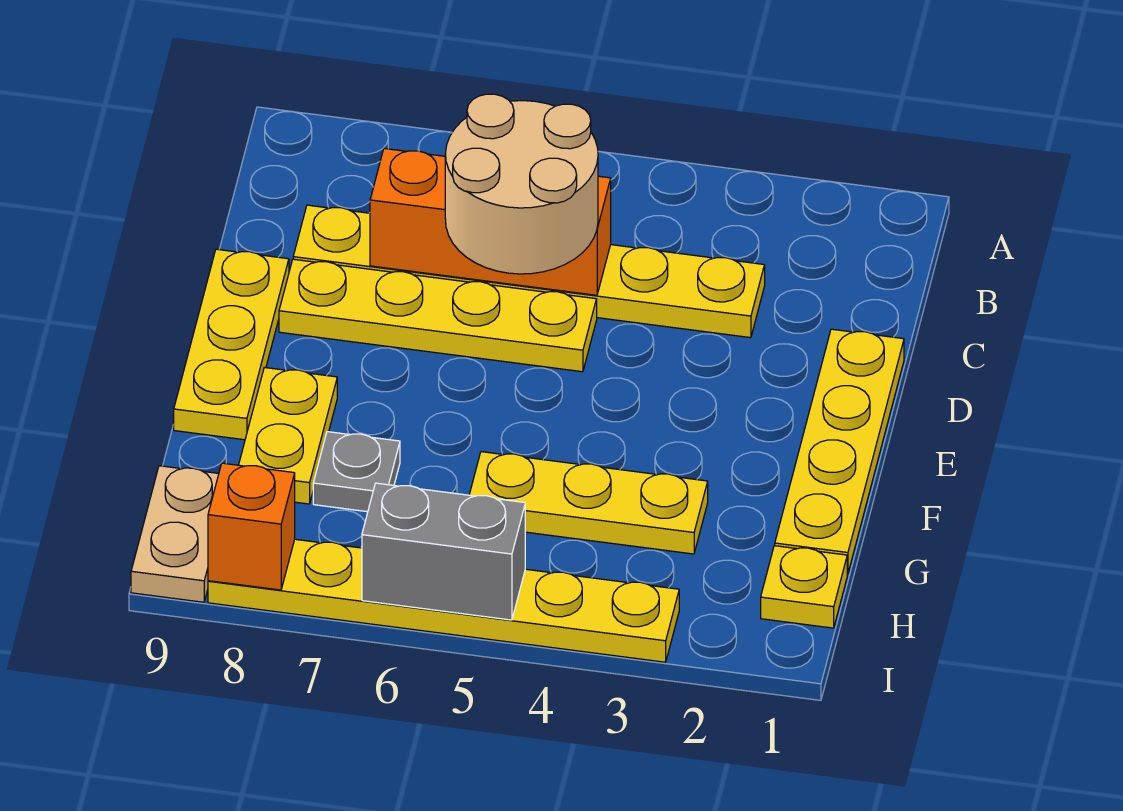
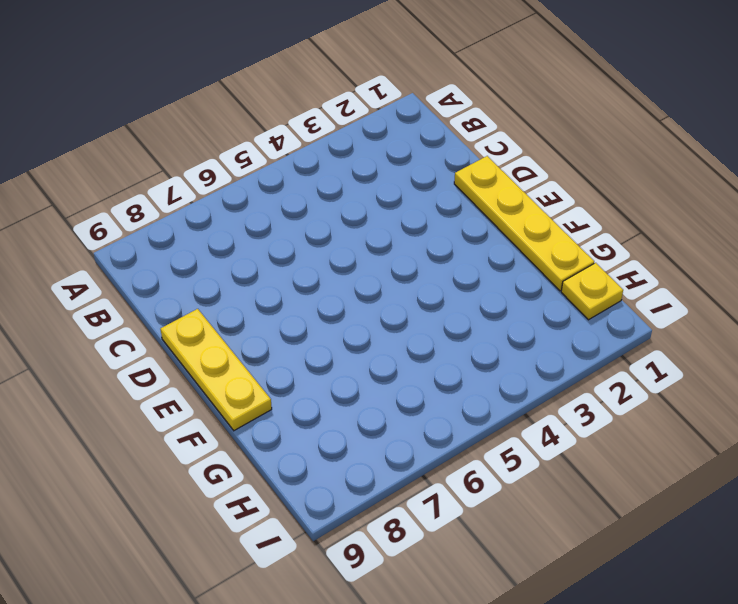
none -> yellow 1x6 plate [293,205,765,338]
none -> yellow 1x4 plate [279,259,597,372]
none -> yellow 1x2 plate [239,367,337,504]

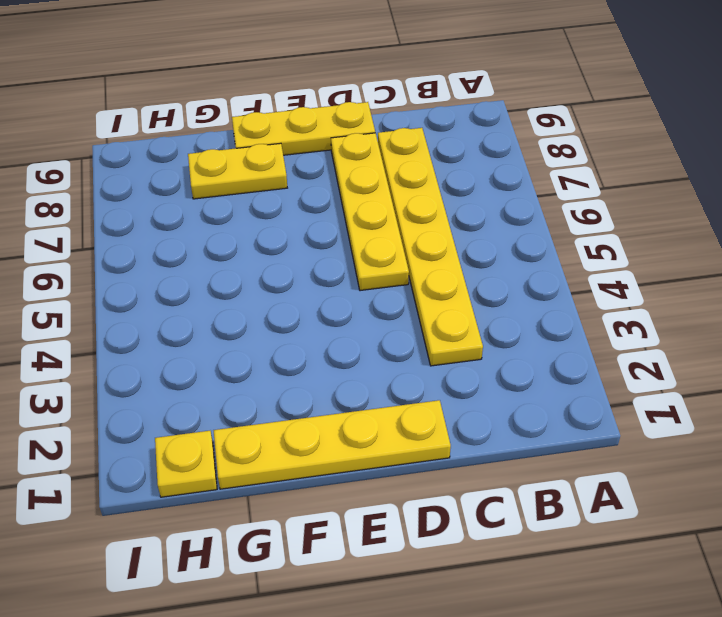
none -> yellow 1x3 plate [469,452,708,554]
none -> grey 1x1 plate [313,432,400,512]
none -> tan 1x2 plate [131,466,219,602]

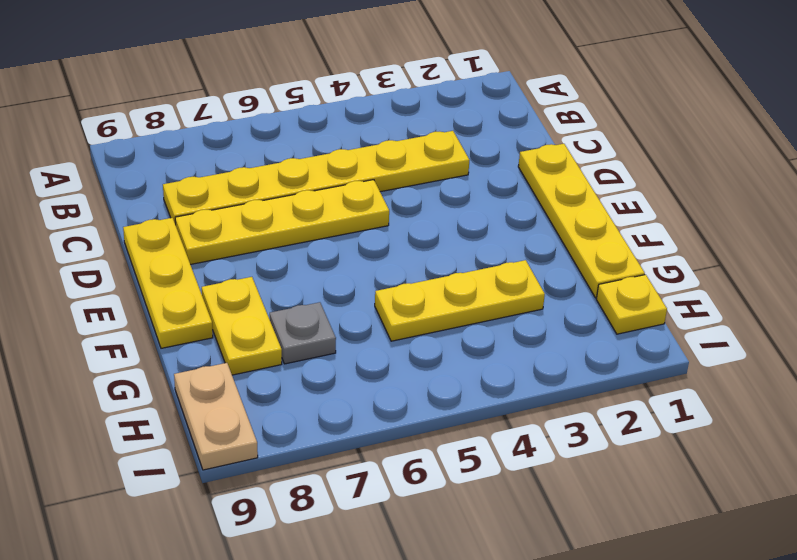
none -> yellow 1x6 plate [208,539,679,662]
none -> orange 1x3 brick [370,149,611,295]
none -> grey 1x2 brick [362,483,525,620]

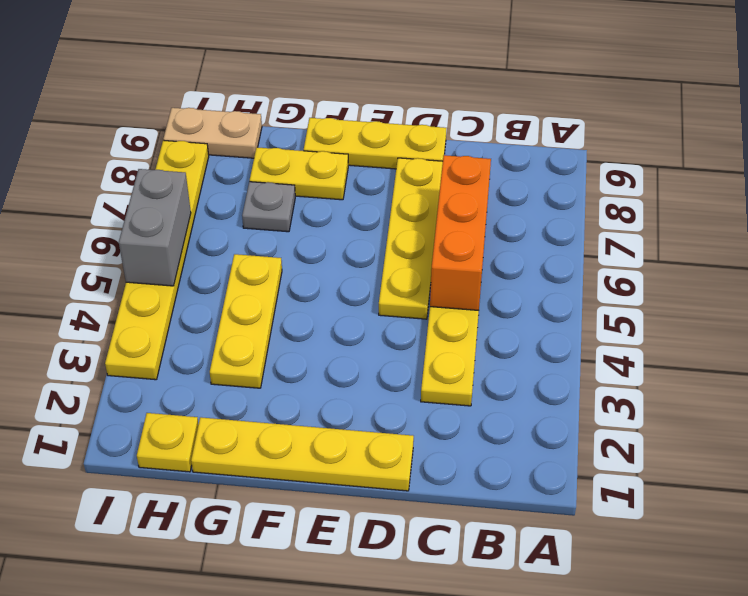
none -> orange 1x1 brick [208,463,295,590]
none -> tan 2x2 round brick [445,94,598,274]

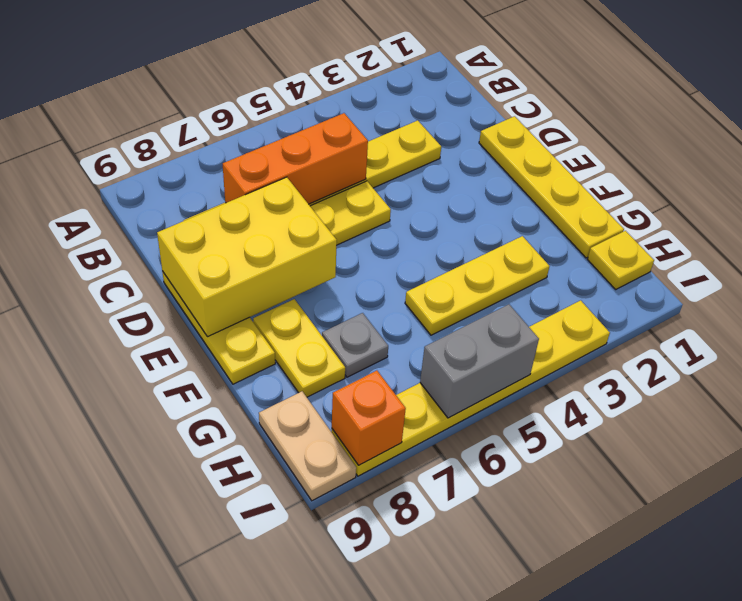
yellow 2x3 brick [157,177,337,337] -> none
none -> tan 2x2 round brick [445,94,598,274]

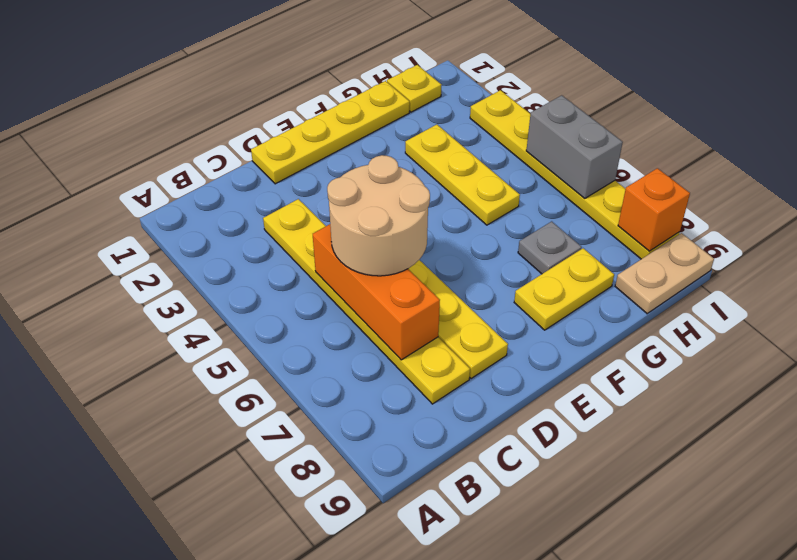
none -> yellow 1x3 plate [174,249,289,440]

